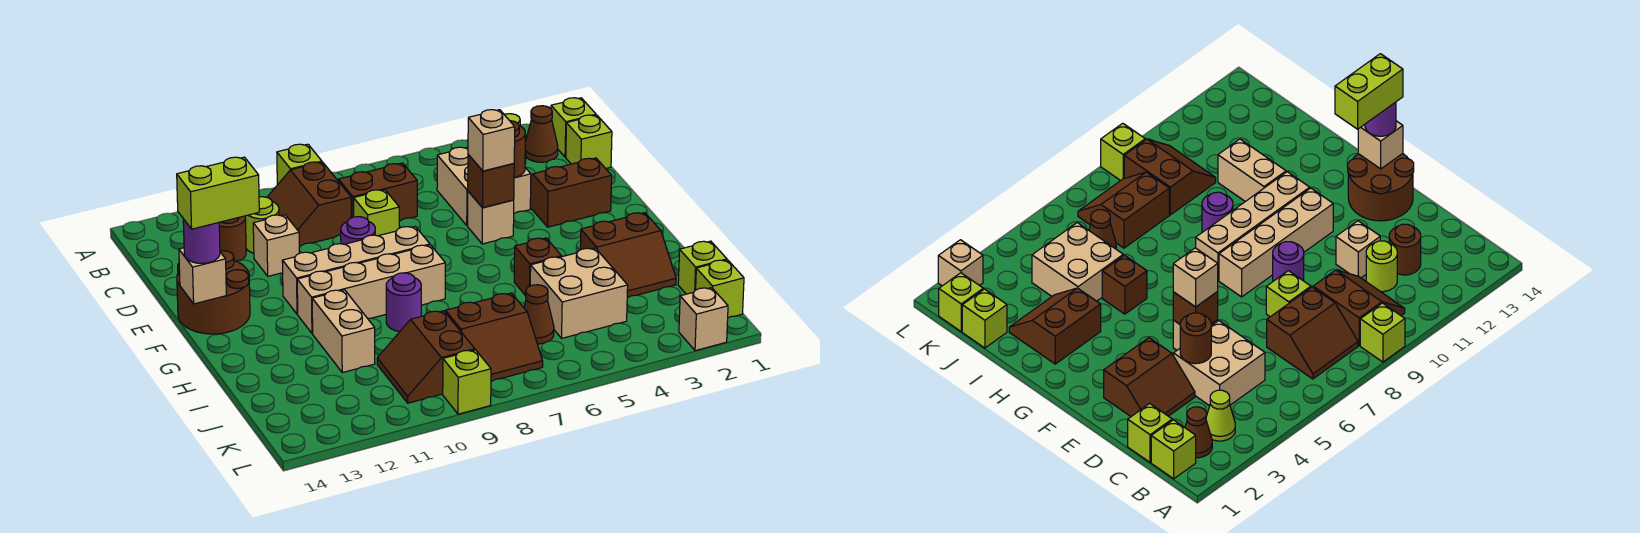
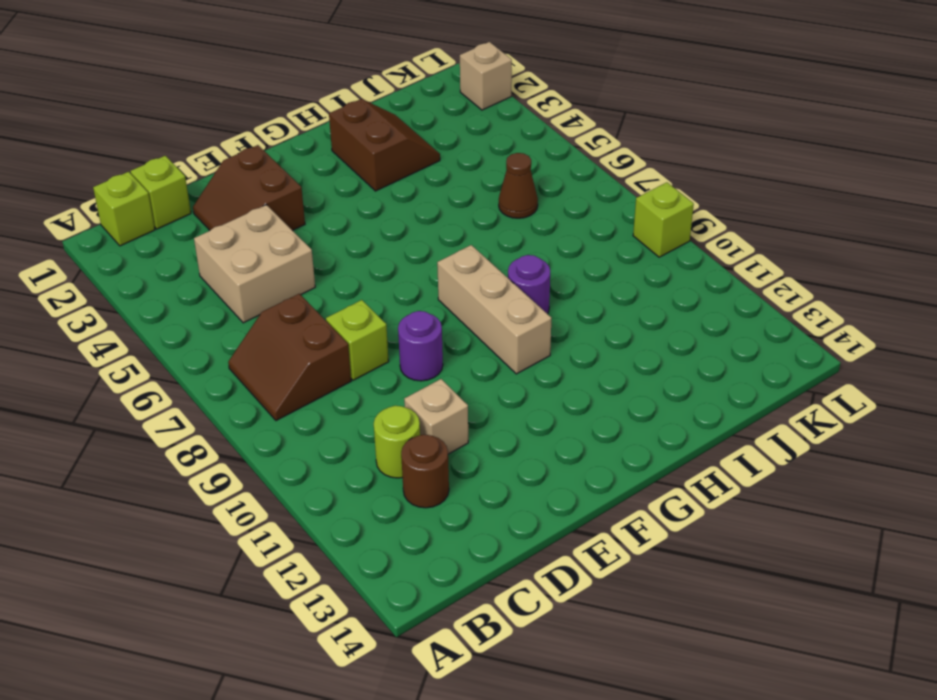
tan 1x3 brick [437,245,552,374] -> tan 1x4 brick [297,245,445,334]
none -> lime 1x1 brick [277,144,322,185]
none -> brown 1x1 cone [525,106,558,162]
none -> lime 1x1 cone [1206,390,1235,441]
none -> brown 2x2 slope [267,162,351,246]

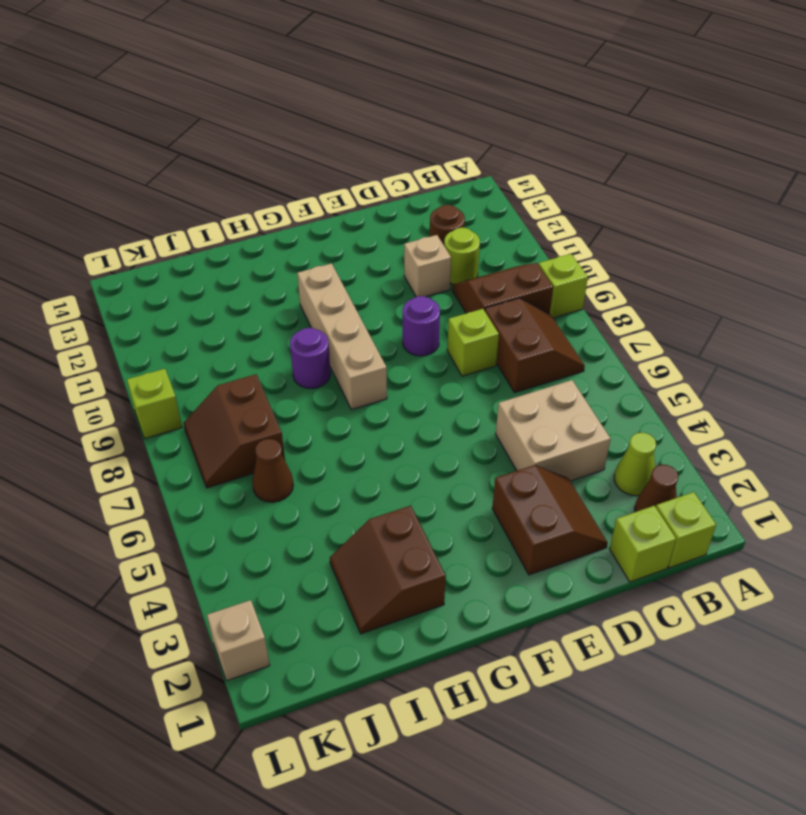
none -> tan 1x1 brick [468,191,514,244]
none -> brown 2x2 round brick [177,251,250,334]
none -> tan 1x4 brick [282,227,430,314]
none -> brown 1x1 brick [514,238,562,296]

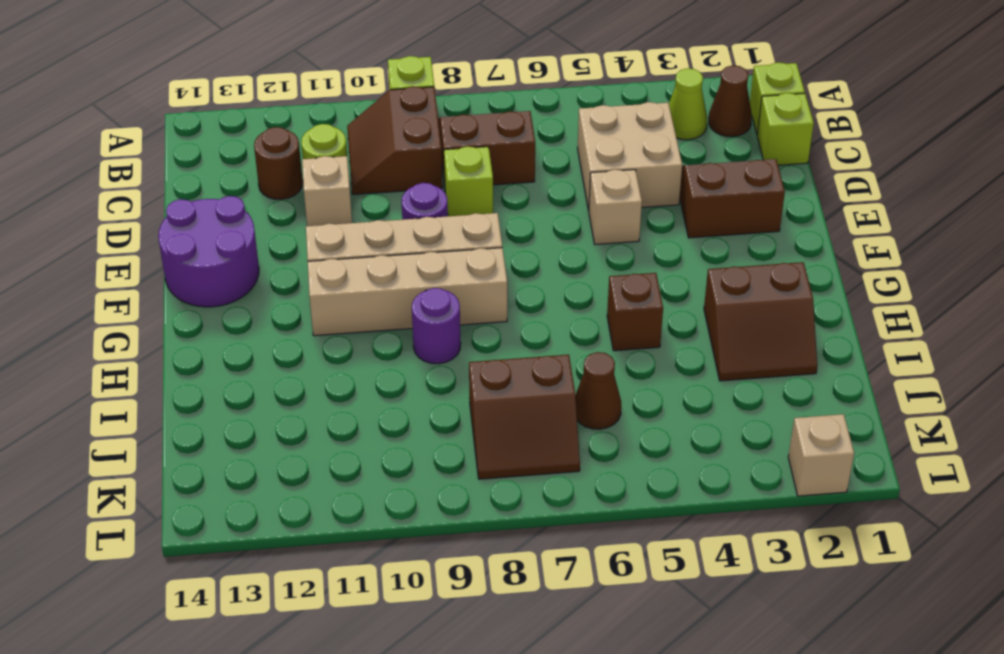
purple 2x2 round brick [158,196,259,307] -> brown 2x2 round brick [177,251,250,334]
none -> tan 1x2 brick [312,290,375,373]
none -> tan 2x2 brick [530,248,628,338]
none -> lime 1x1 brick [678,241,727,294]
none -> brown 2x2 slope [377,311,475,403]

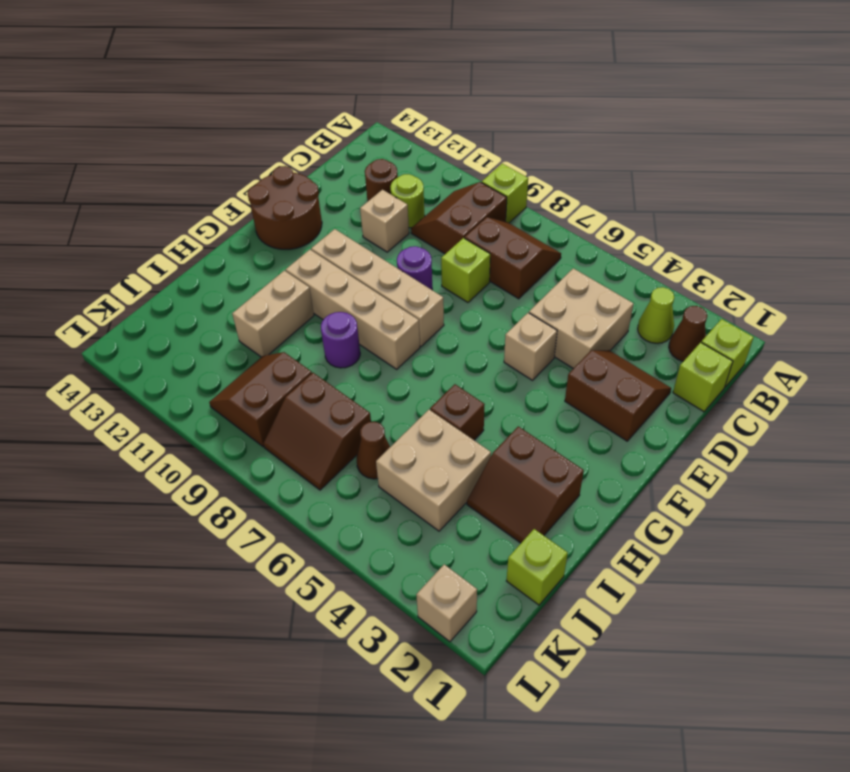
none -> lime 1x1 brick [696,260,744,318]
none -> lime 1x1 brick [443,350,491,414]
none -> brown 1x1 round brick [510,121,525,178]
none -> brown 1x1 brick [468,155,514,208]

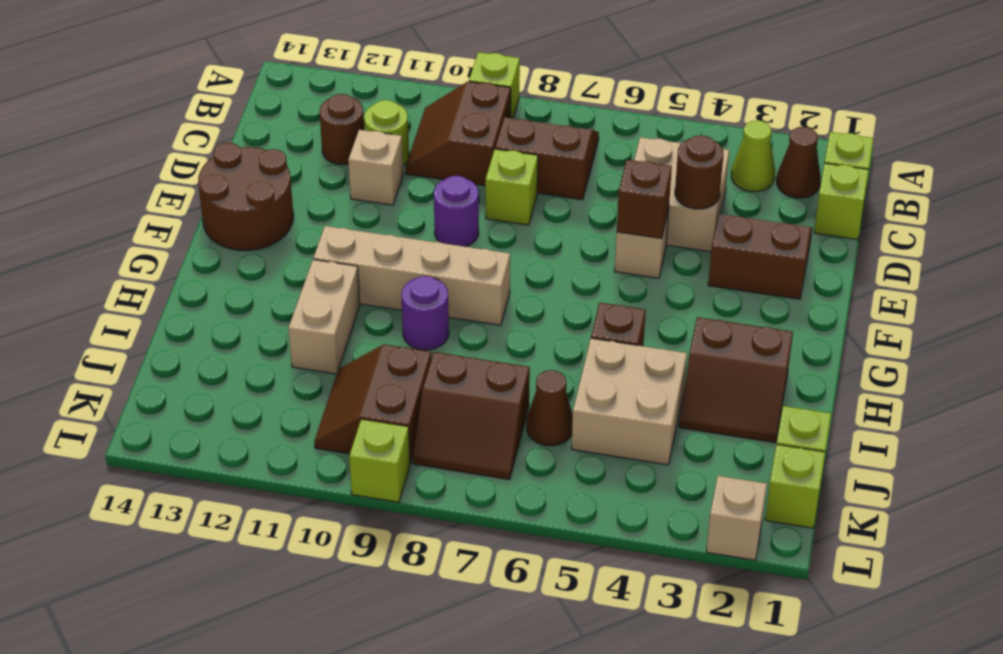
none -> tan 1x4 brick [282,227,430,314]
none -> tan 1x1 brick [179,248,226,304]
none -> tan 1x1 brick [468,110,515,171]
none -> purple 1x1 round brick [183,219,220,264]

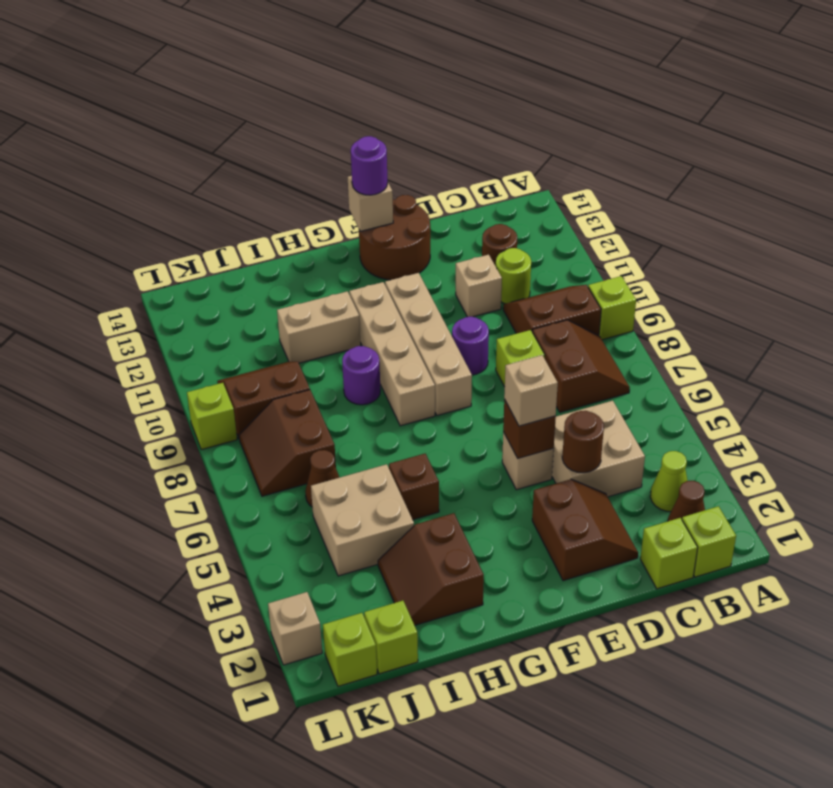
none -> lime 1x2 brick [177,157,259,229]

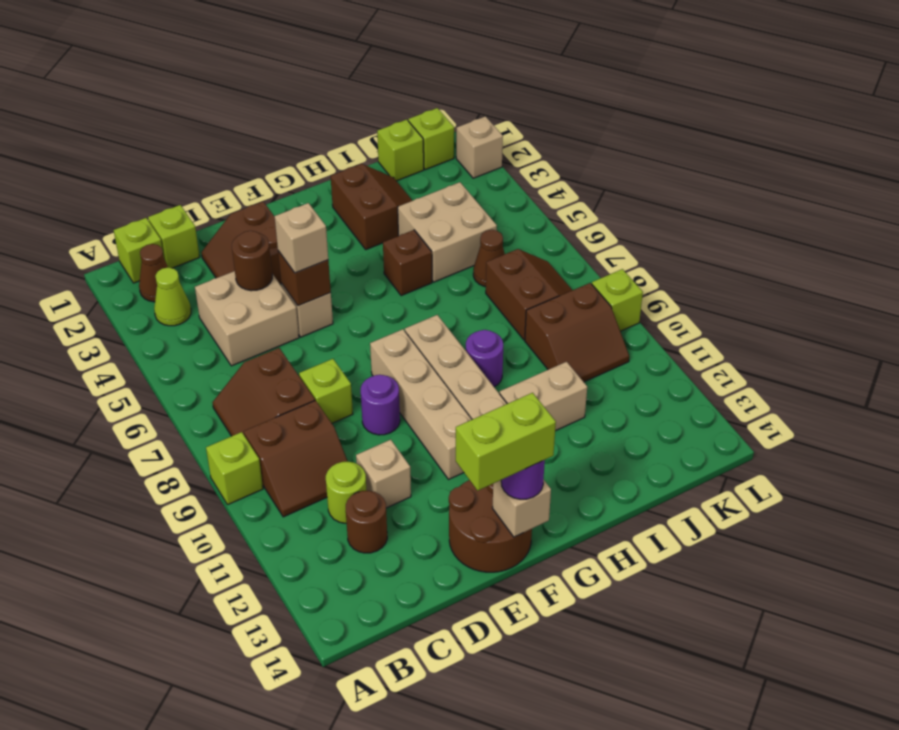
lime 1x2 brick [456,393,556,491] -> lime 1x2 brick turned to [177,157,259,229]

